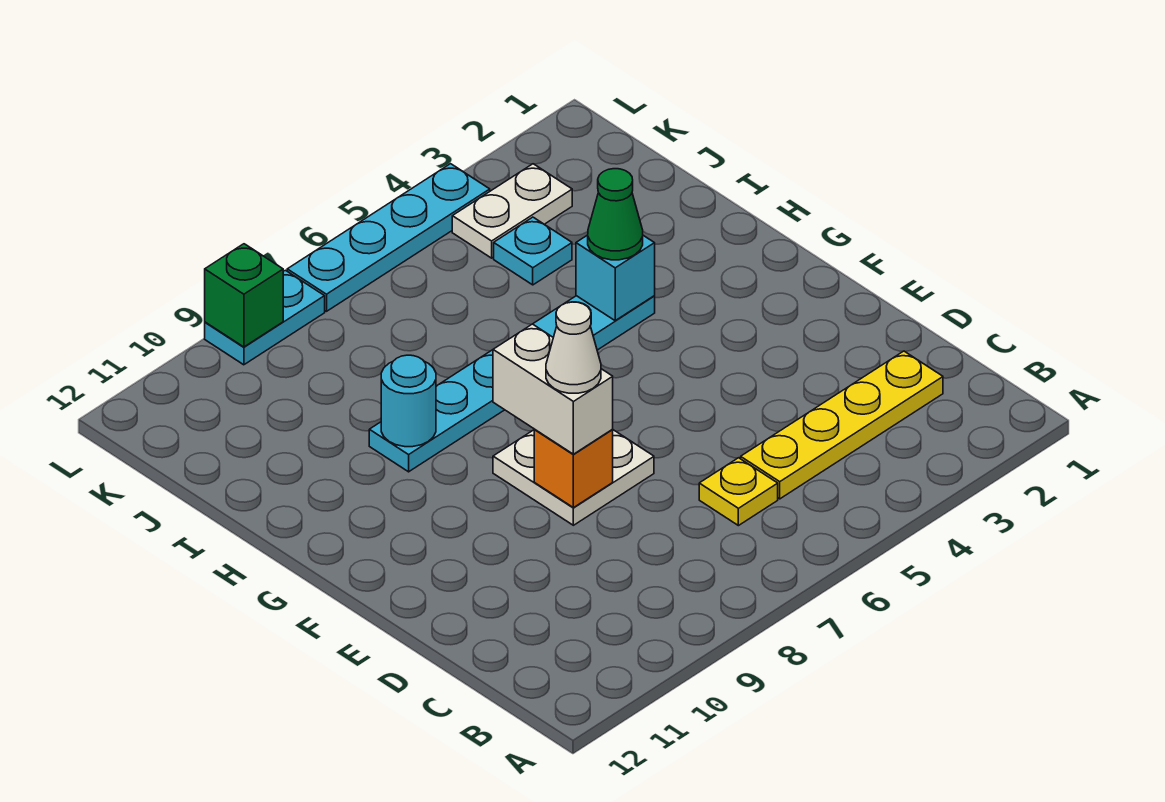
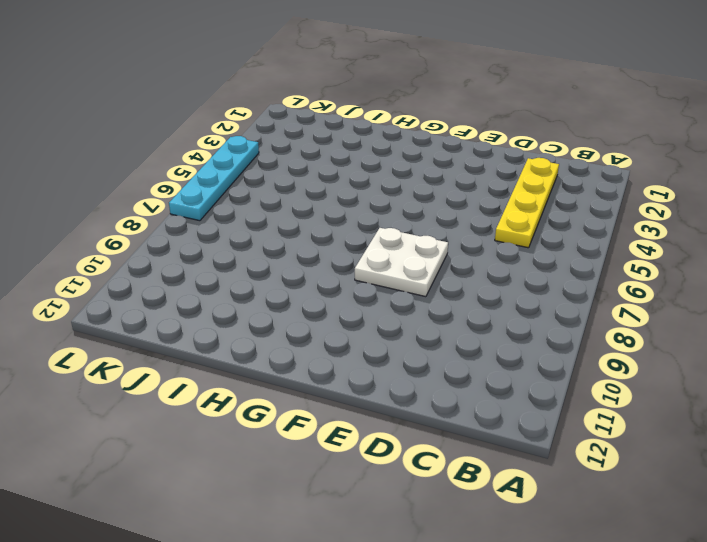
none -> yellow 1x1 plate [699,458,778,526]
none -> cyan 1x6 plate [369,296,655,472]
none -> cyan 1x1 plate [494,217,572,285]

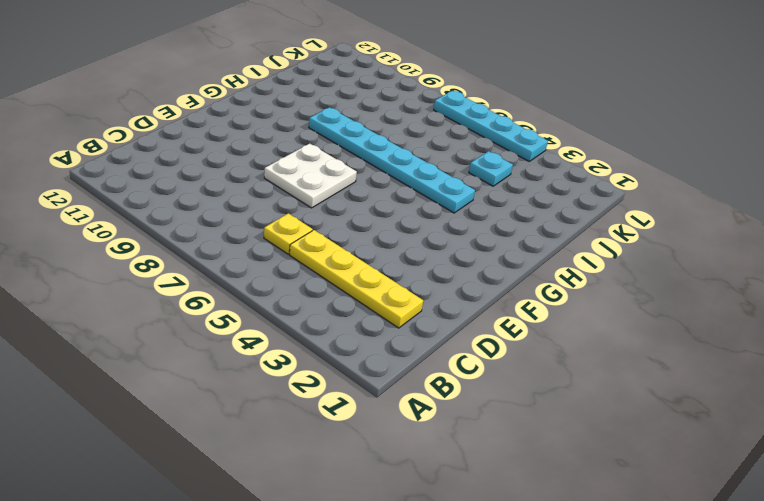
none -> white 1x2 plate [452,164,572,258]
none -> cyan 1x2 plate [205,270,325,365]
none -> orange 1x1 brick [534,429,613,508]

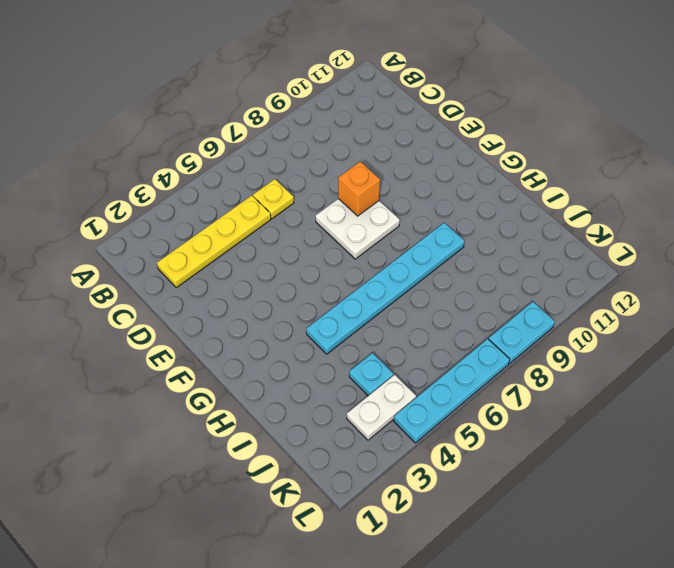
none -> cyan 1x1 brick [576,235,655,321]
none -> cyan 1x1 round brick [381,355,436,447]
none -> green 1x1 brick [205,244,283,347]

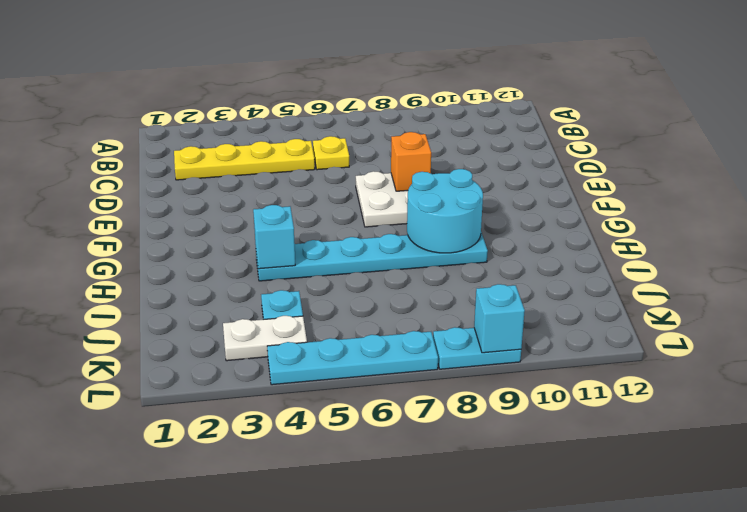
cyan 2x2 round brick [407,169,483,253] -> cyan 1x1 round brick [381,355,436,447]
cyan 1x1 brick [474,284,525,353] -> green 1x1 brick [205,244,283,347]
none -> white 1x2 brick [493,324,613,454]
none -> green 1x1 cone [588,169,643,260]
none -> white 1x1 cone [546,302,601,393]

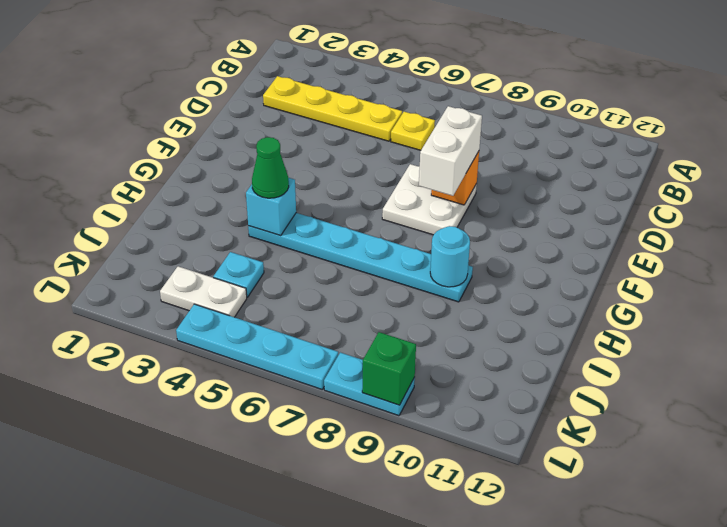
none -> white 1x1 cone [546,302,601,393]

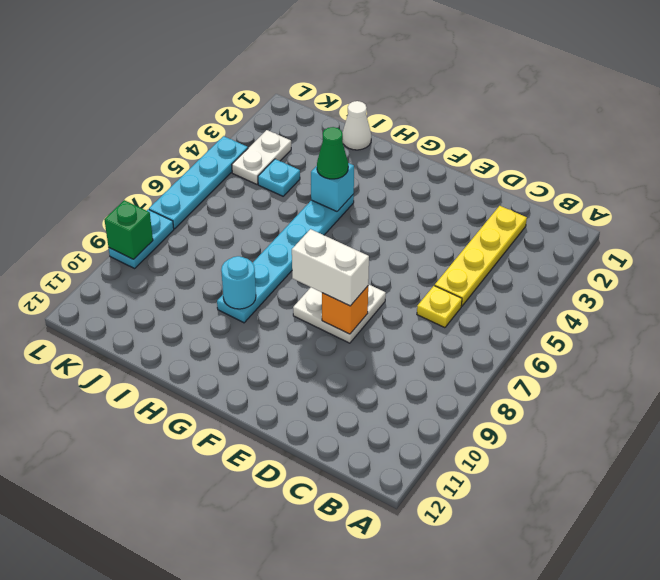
white 1x1 cone [342,101,371,150] -> white 1x1 cone moved to [546,302,601,393]

